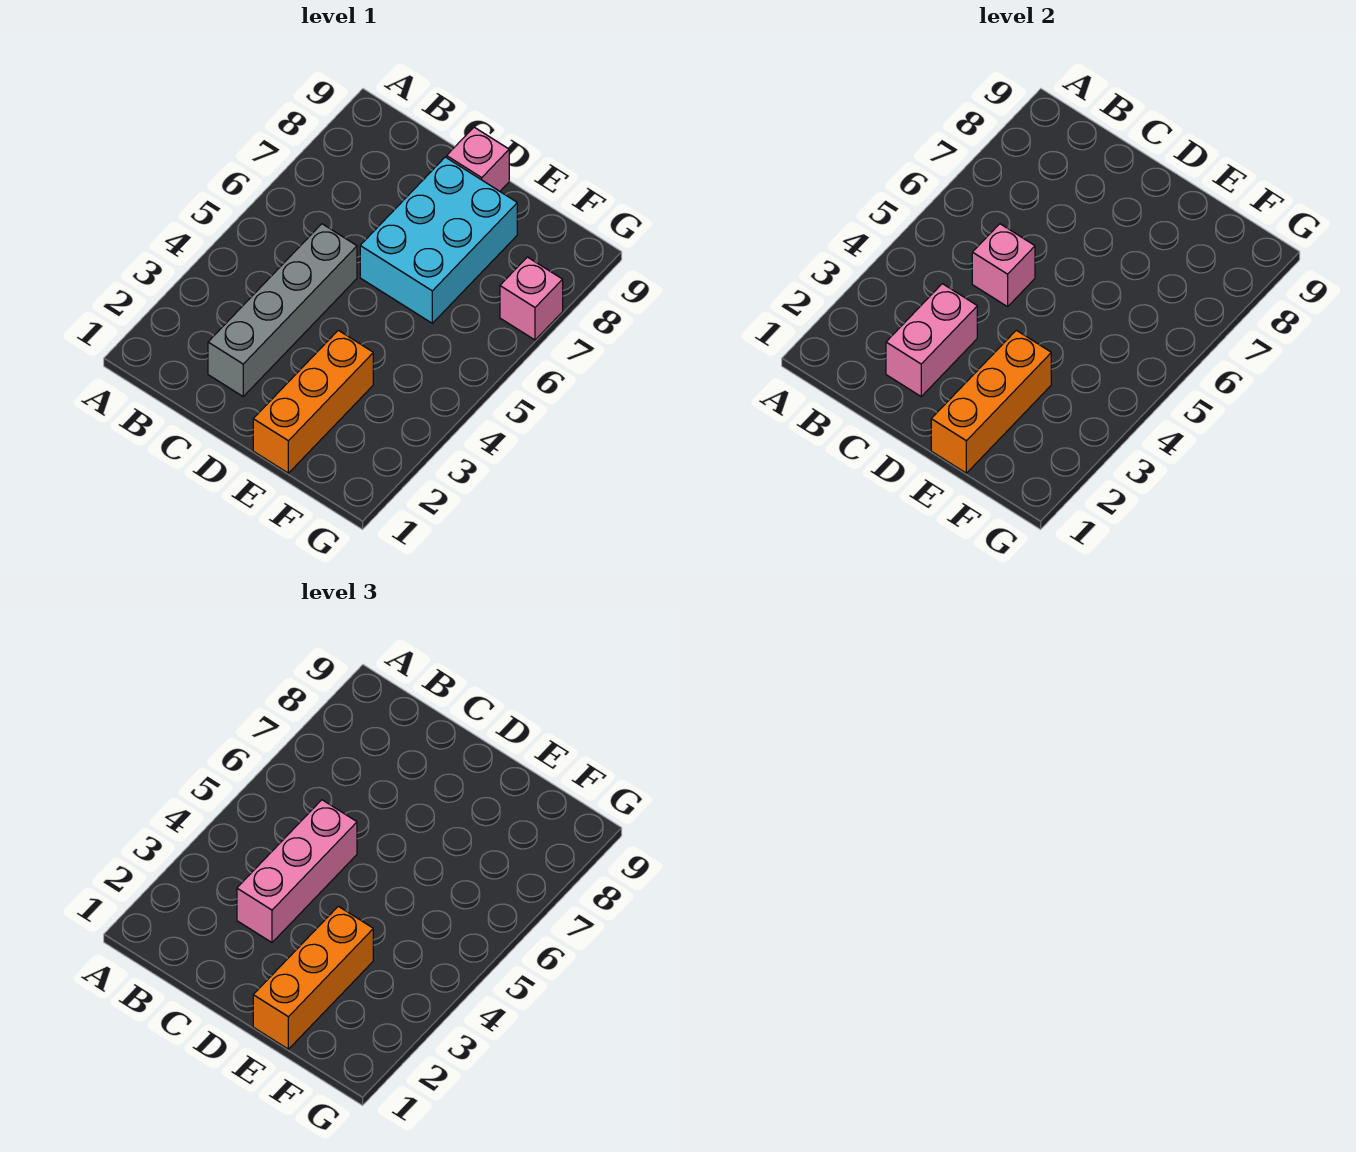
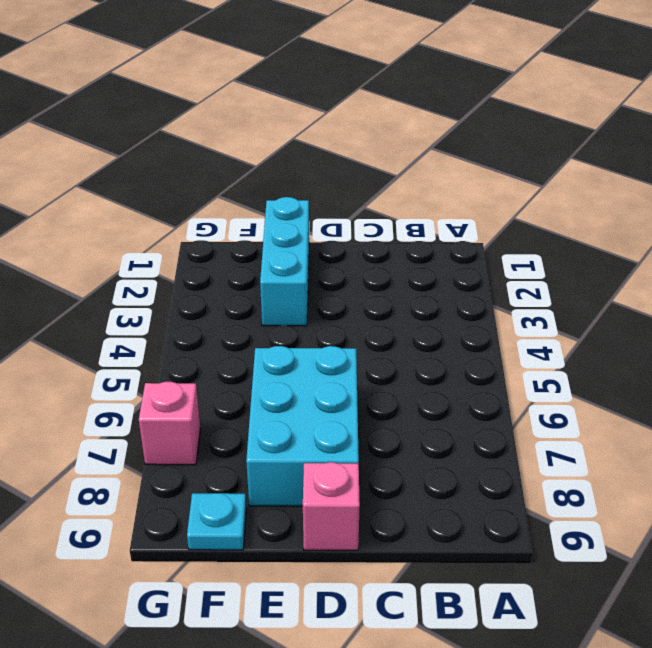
cyan 1x3 brick [260,197,309,326] -> orange 1x3 brick [253,330,373,473]
cyan 1x1 plate [187,493,246,550] -> none
none -> grey 1x4 brick [208,224,357,396]
none -> pink 1x2 brick [886,284,977,396]

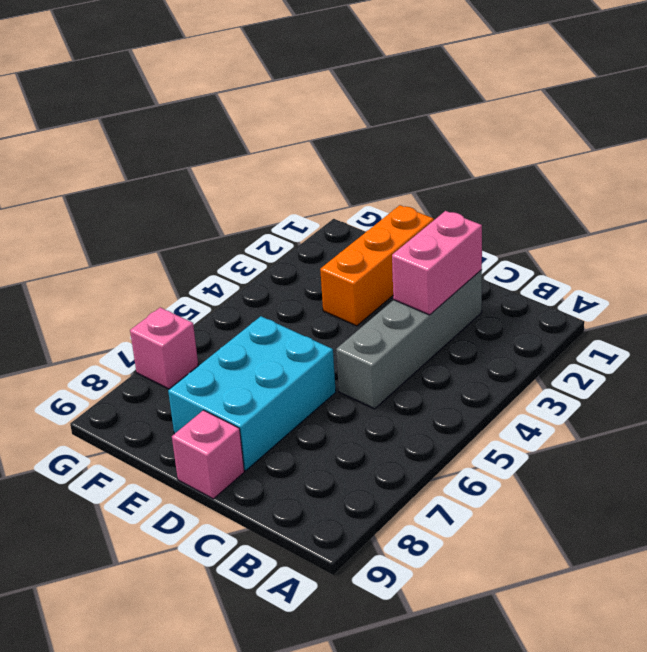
none -> pink 1x1 brick [972,224,1035,307]
none -> orange 1x3 brick [931,330,1051,473]

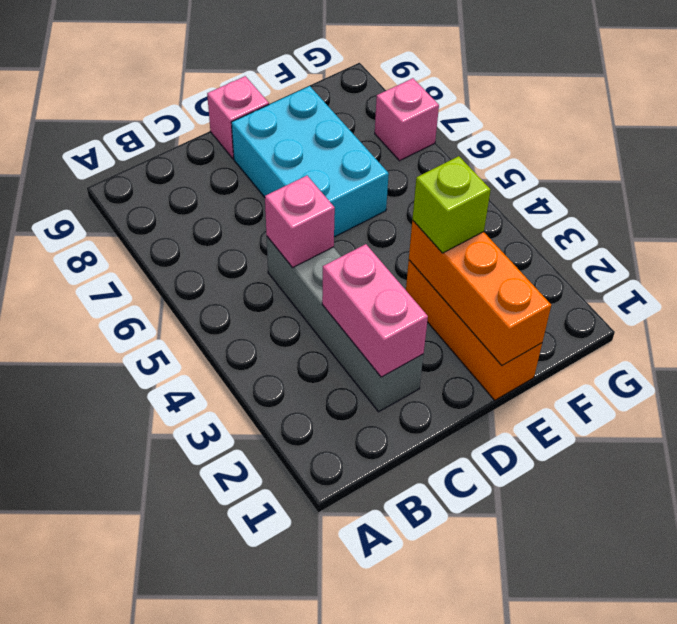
lime 1x1 brick [412,156,491,253] -> orange 1x3 brick [253,906,373,1049]
none -> pink 1x3 brick [237,800,357,943]

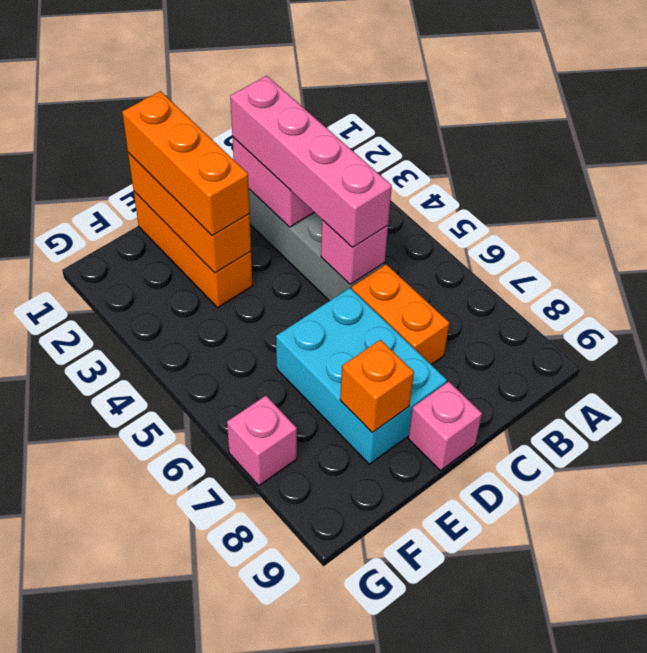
pink 1x4 brick [230,76,392,247] -> pink 1x3 brick [237,800,357,943]
orange 1x2 brick [352,264,449,365] -> none
orange 1x1 brick [340,340,414,433] -> none

